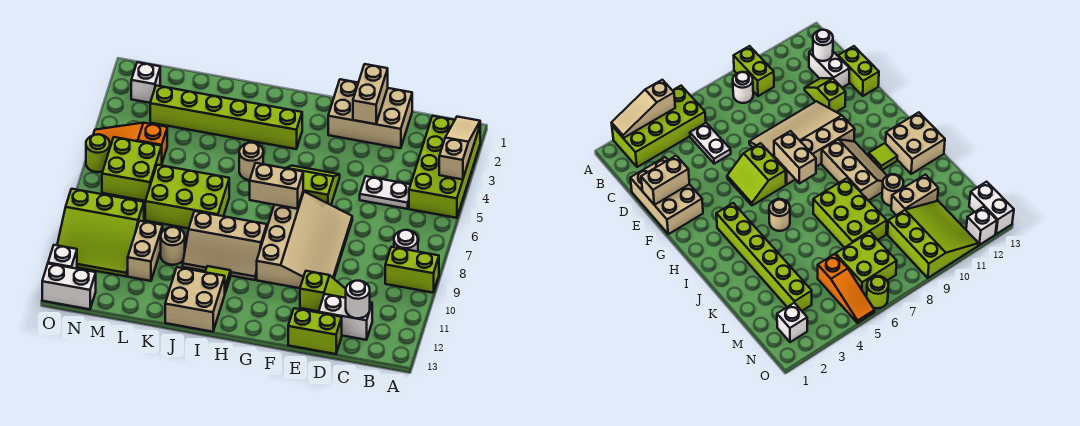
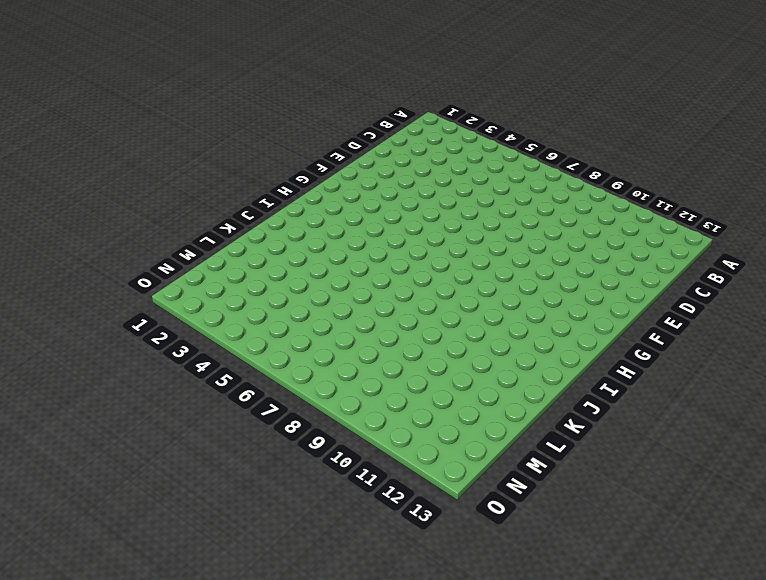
none -> lime 2x4 brick [409,116,480,218]
none -> lime 1x2 brick [385,247,439,293]
none -> white 1x1 round brick [394,230,418,252]

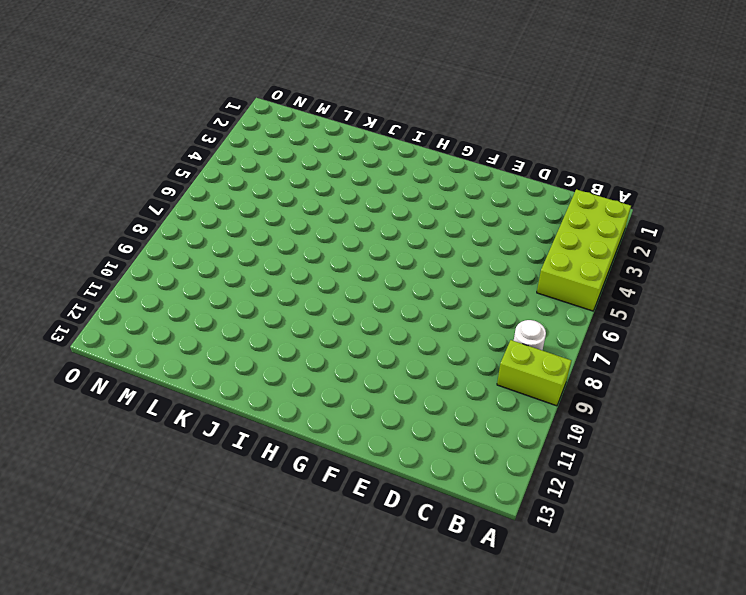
none -> white 1x2 plate [360,176,411,209]
none -> white 1x2 brick [319,294,372,340]
none -> tan 2x3 brick [328,79,412,148]

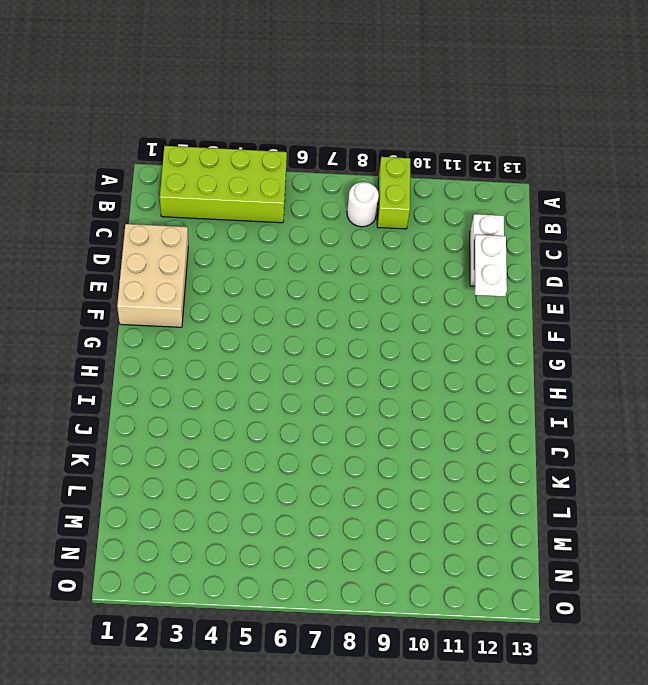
white 1x2 plate [474,235,507,297] -> white 1x2 plate moved to [360,176,411,209]
none -> lime 1x2 slope [300,271,346,311]
none -> lime 1x2 brick [288,308,342,354]
none -> tan 3x4 slope [257,191,352,288]

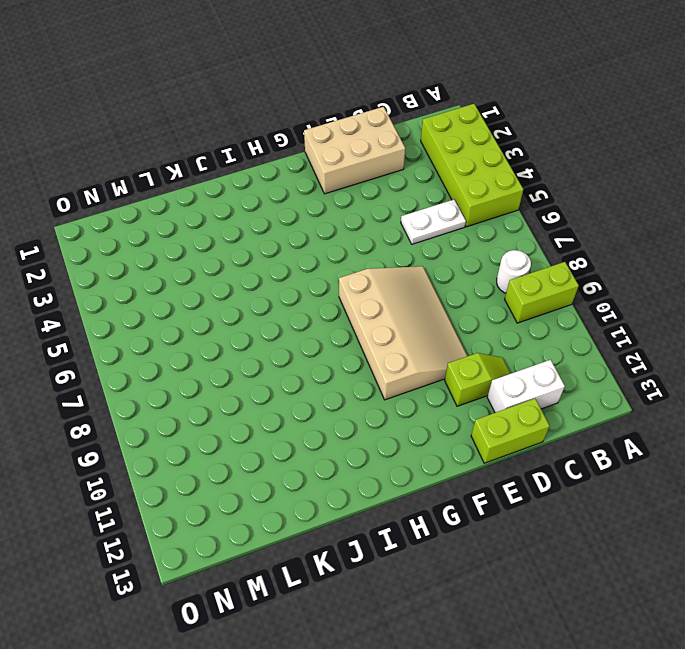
none -> lime 2x2 slope [286,166,340,205]
none -> lime 1x6 brick [150,85,302,149]
none -> tan 2x3 slope [183,211,267,280]

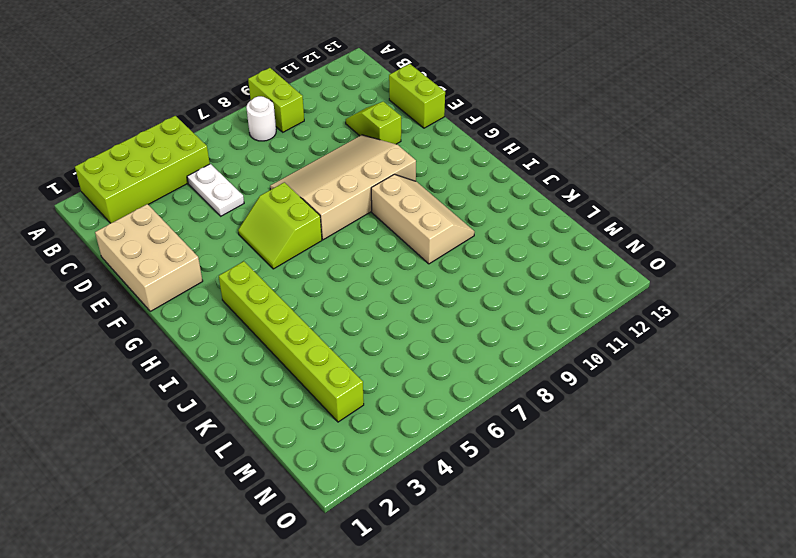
none -> white 1x2 brick [319,294,372,340]
none -> tan 1x1 round brick [239,143,263,180]
none -> lime 1x1 tile [205,266,231,293]

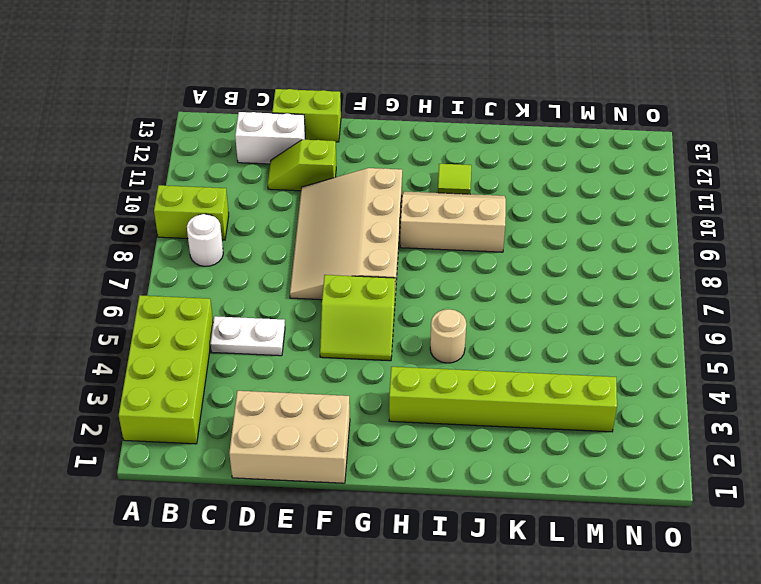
none -> tan 2x2 brick [165,267,225,332]
none -> lime 2x3 brick [145,165,229,229]
none -> tan 1x1 round brick [161,227,185,265]

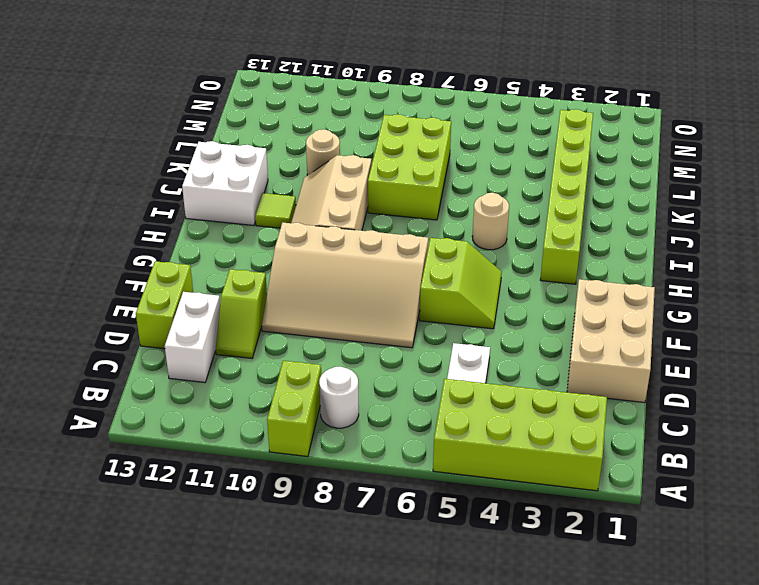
white 2x2 brick [182,141,268,226] -> tan 2x2 brick [165,267,225,332]
none -> tan 1x2 brick [128,221,163,281]
none -> orange 1x3 slope [93,123,167,162]
none -> lime 2x2 brick [102,137,162,201]

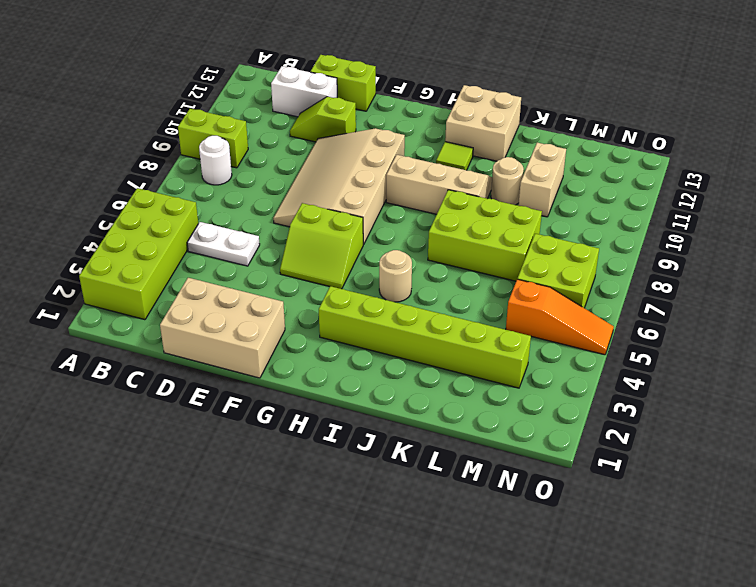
none -> lime 3x3 slope [57,189,144,276]
none -> white 1x1 brick [131,62,160,103]
none -> white 1x2 brick [42,264,96,309]

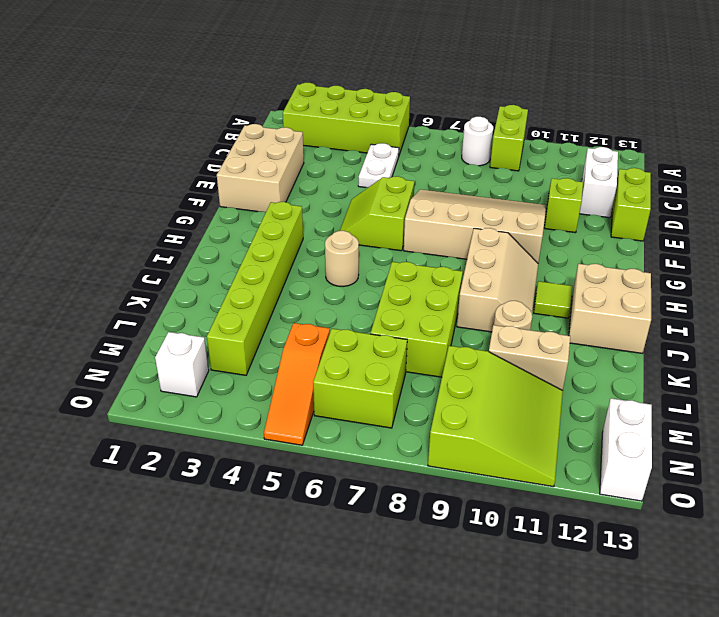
none -> lime 1x1 round brick [86,134,110,172]
none -> white 1x1 brick [48,245,77,269]
none -> tan 1x3 slope [439,117,480,180]

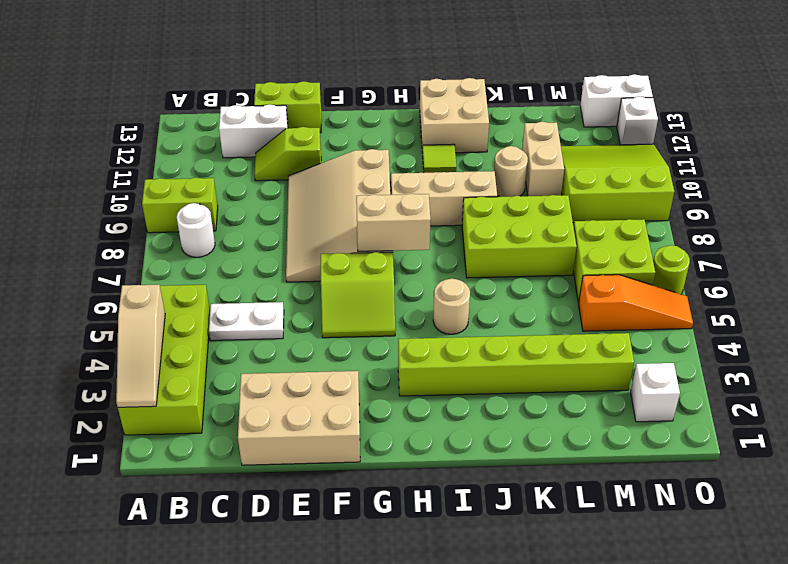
none -> white 1x1 round brick [346,281,370,318]
none -> tan 1x2 brick [353,64,388,124]

